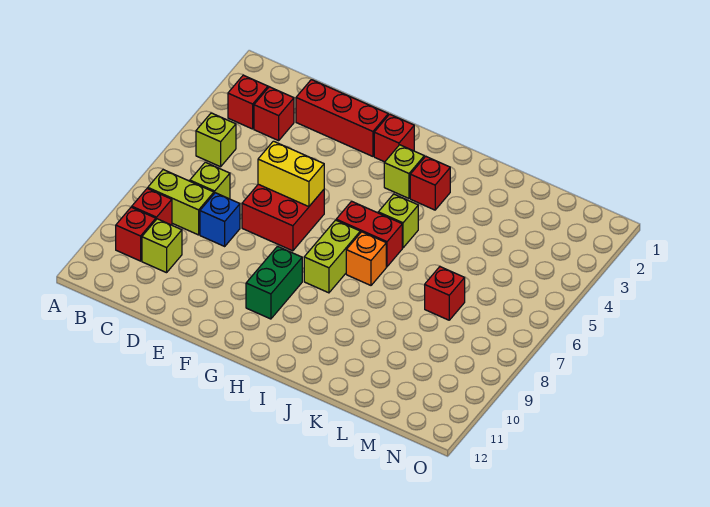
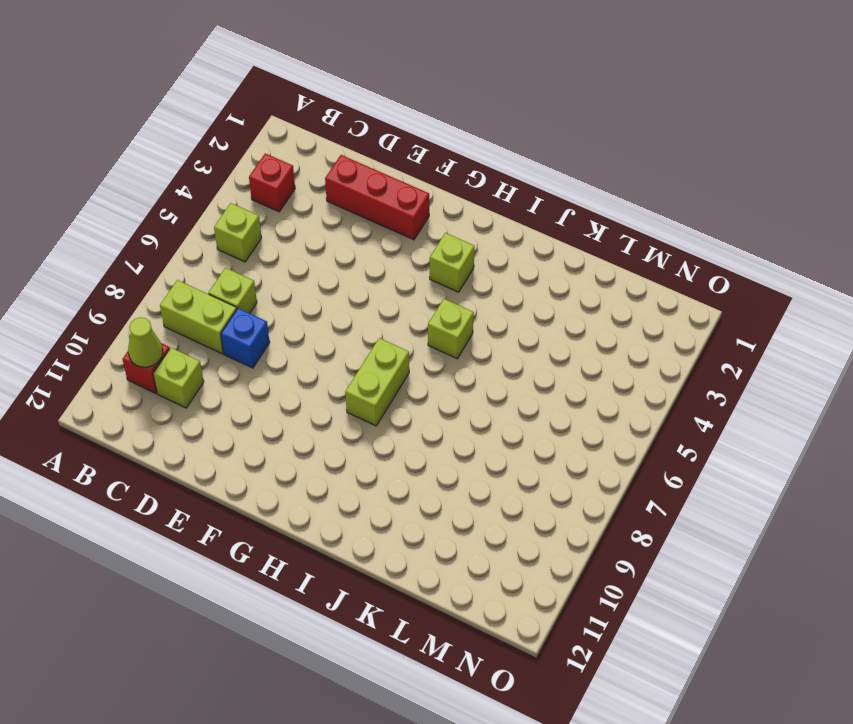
lime 1x1 cone [128,317,163,367] -> none
none -> red 1x1 brick [132,188,172,225]
none -> red 1x1 brick [254,87,294,141]
none -> red 2x2 brick [242,184,324,251]

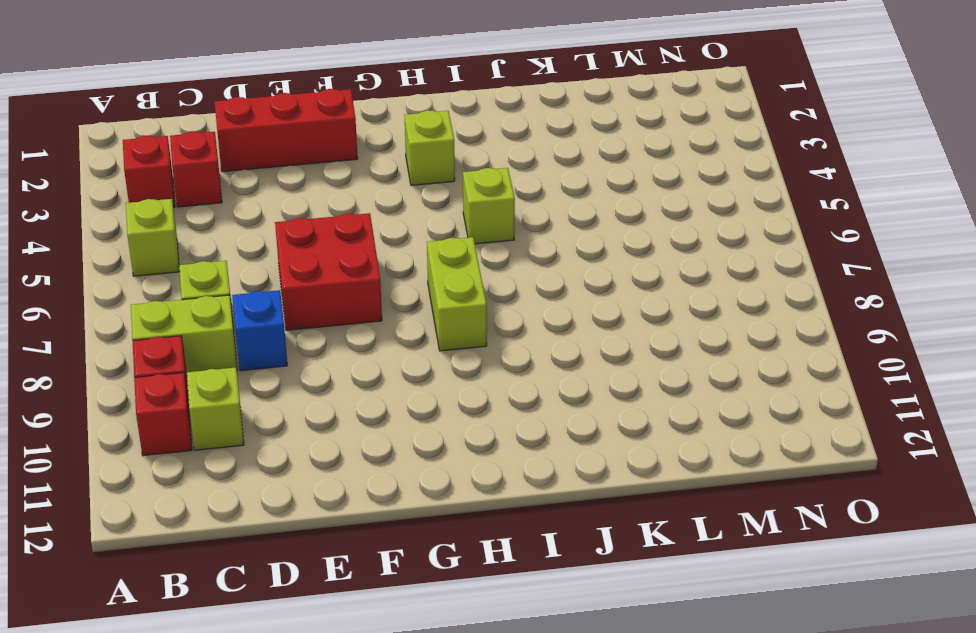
none -> red 1x1 brick [374,114,414,162]
none -> green 1x2 brick [246,246,302,319]
none -> red 1x2 brick [336,201,402,267]

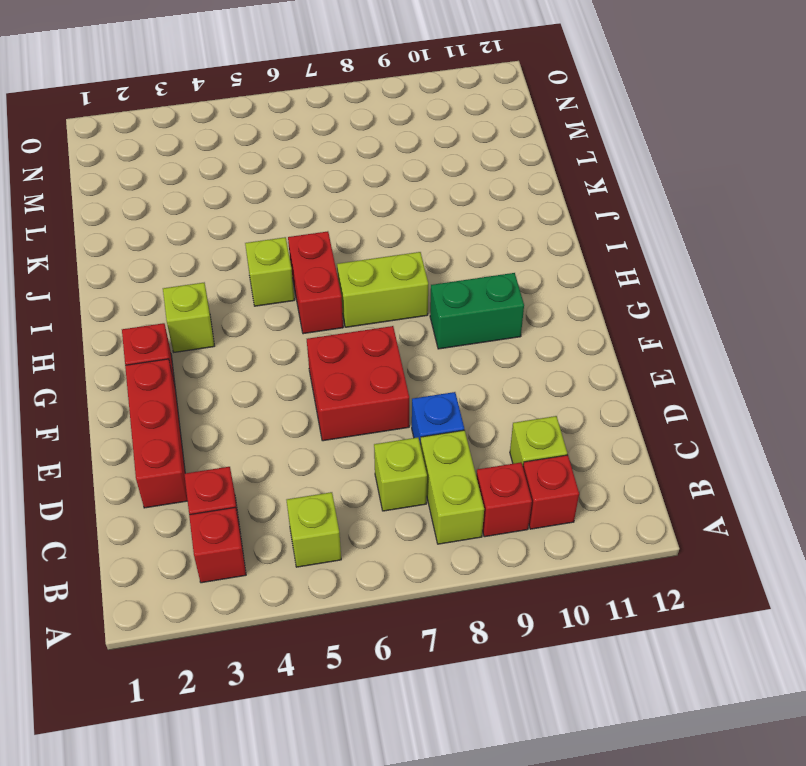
none -> red 1x1 brick [410,156,450,210]
none -> orange 1x1 brick [346,232,386,285]
none -> red 1x1 brick [425,267,465,320]

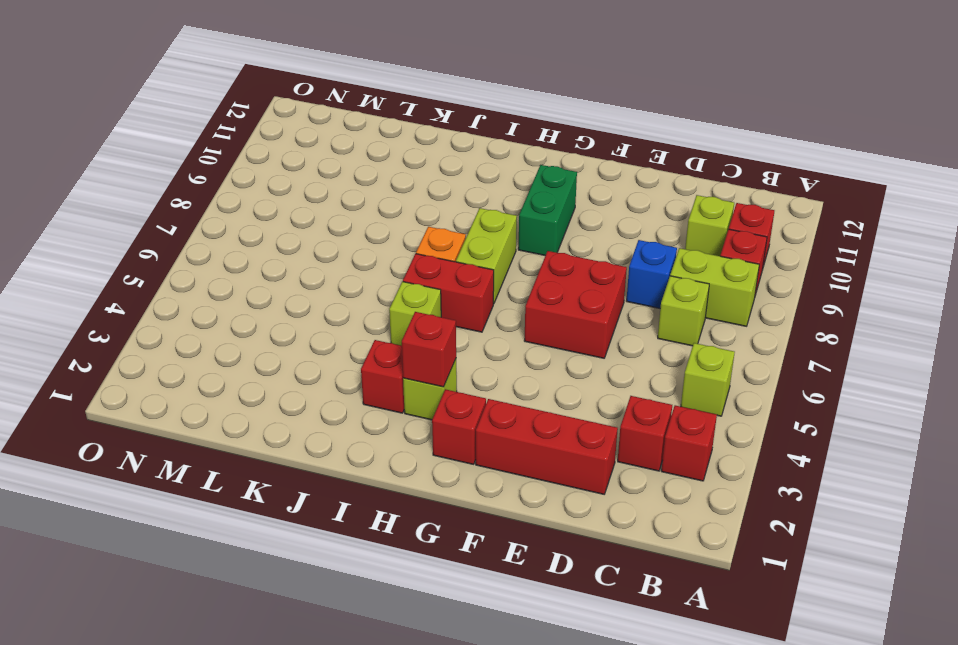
red 1x1 brick [402,312,456,387] -> red 1x1 brick moved to [425,267,465,320]
none -> yellow 1x2 brick [258,141,324,207]

